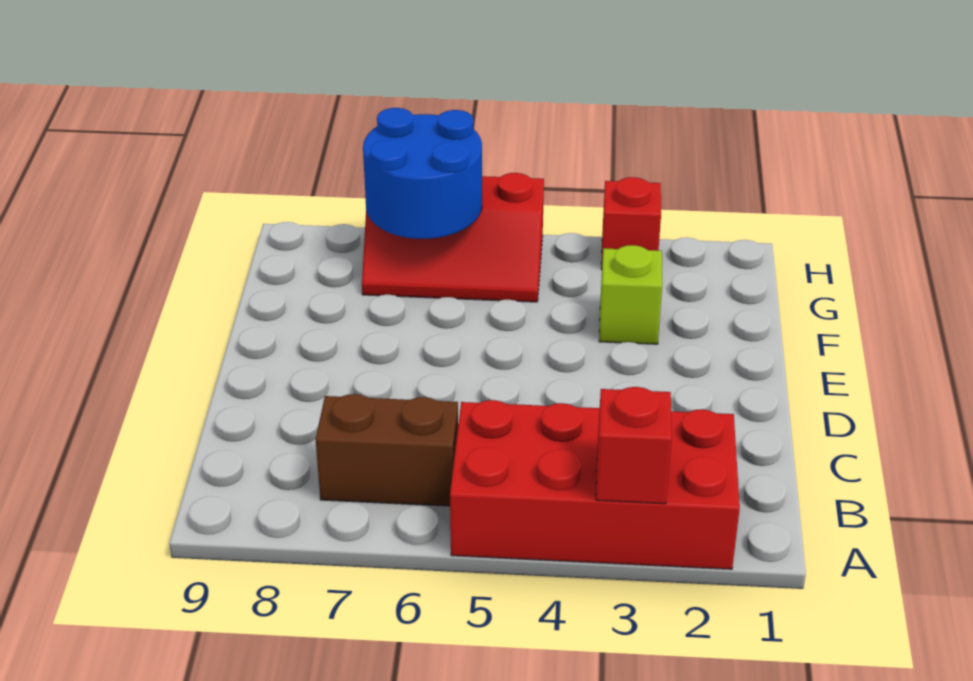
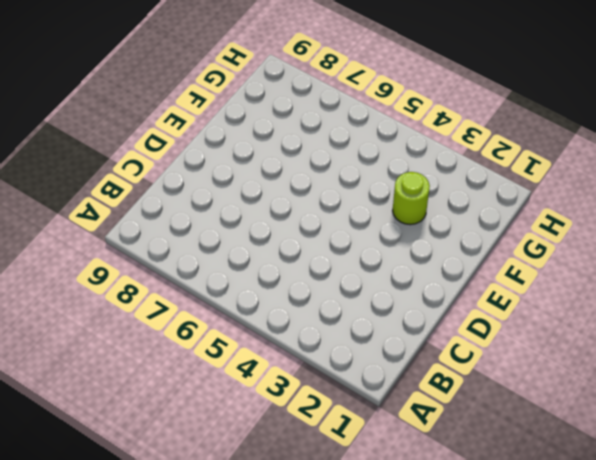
lime 1x1 round brick [393,172,430,225] -> lime 1x1 brick [599,245,662,344]
none -> red 2x4 brick [450,400,740,569]
none -> brown 1x2 brick [316,394,458,506]

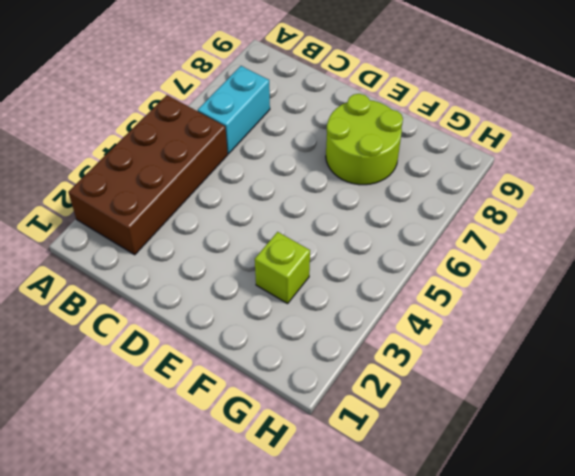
brown 2x4 brick [68,95,228,255] -> red 2x4 brick [450,400,740,569]
cyan 1x2 brick [198,66,270,154] -> brown 1x2 brick [316,394,458,506]
lime 2x2 round brick [326,94,403,185] -> none
none -> red 2x3 slope [362,173,544,302]
none -> red 1x1 brick [601,177,661,269]

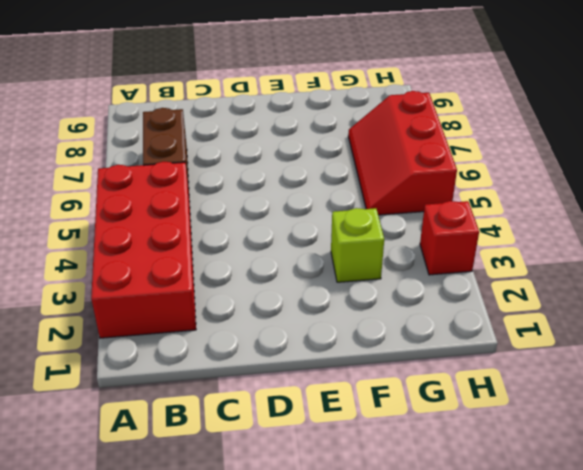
none -> red 1x1 brick [596,387,672,504]
none -> blue 2x2 round brick [363,108,482,239]

